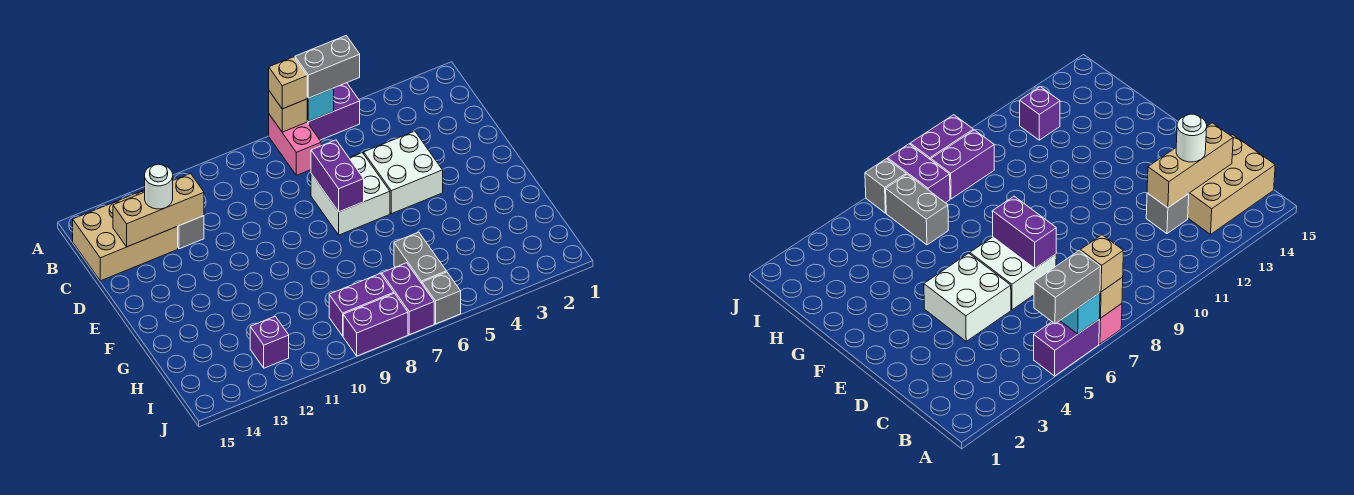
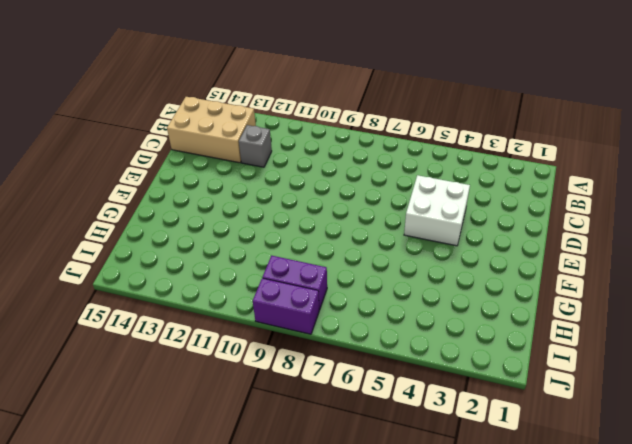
none -> purple 1x2 brick [307,83,360,140]
none -> pink 1x2 brick [269,115,321,175]
none -> white 2x2 brick [311,153,390,235]

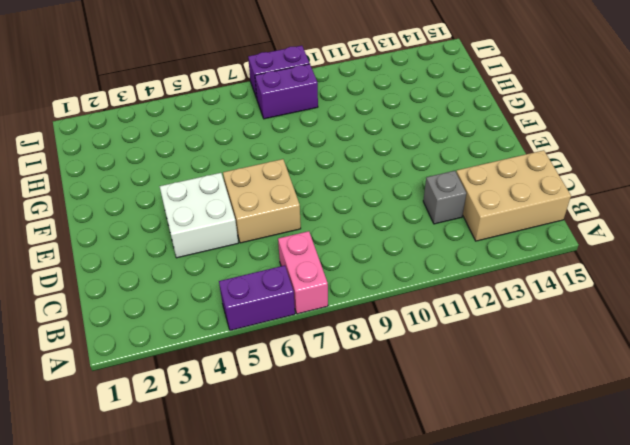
tan 2x2 brick [223,159,301,243] -> white 2x2 brick [311,153,390,235]
none -> grey 1x2 brick [394,232,446,284]
none -> purple 1x2 brick [382,263,434,335]
none -> purple 1x1 brick [250,316,289,368]

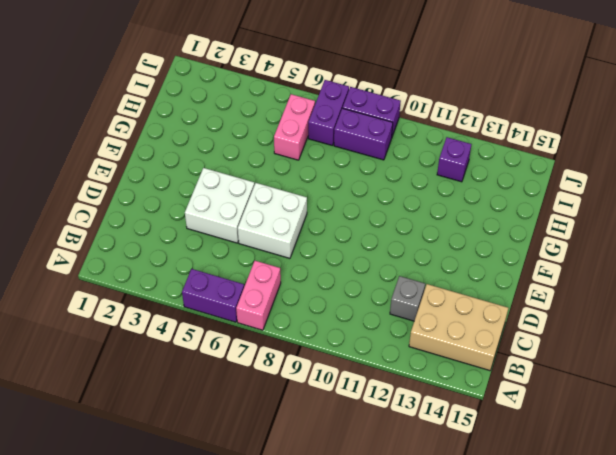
pink 1x2 brick [274,94,315,160] -> grey 1x2 brick [394,232,446,284]
none -> grey 1x1 brick [422,272,461,324]
none -> cyan 1x1 brick [307,88,334,122]
none -> tan 1x1 brick [269,91,307,132]

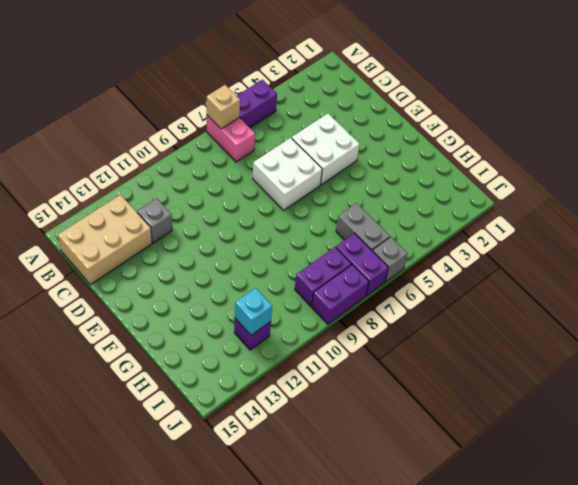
cyan 1x1 brick [235,288,272,335] -> cyan 1x1 brick moved to [307,88,334,122]
none -> tan 1x3 brick [113,174,204,247]
none -> purple 1x2 brick [311,140,364,212]
none -> grey 1x2 brick [295,36,360,98]

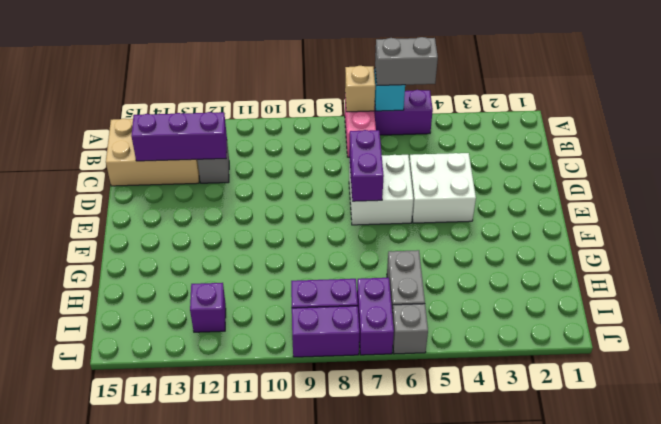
purple 1x3 brick [131,112,227,161] -> tan 1x3 brick [113,174,204,247]
none -> tan 1x1 brick [269,57,307,109]
none -> white 1x1 round brick [145,164,173,209]

